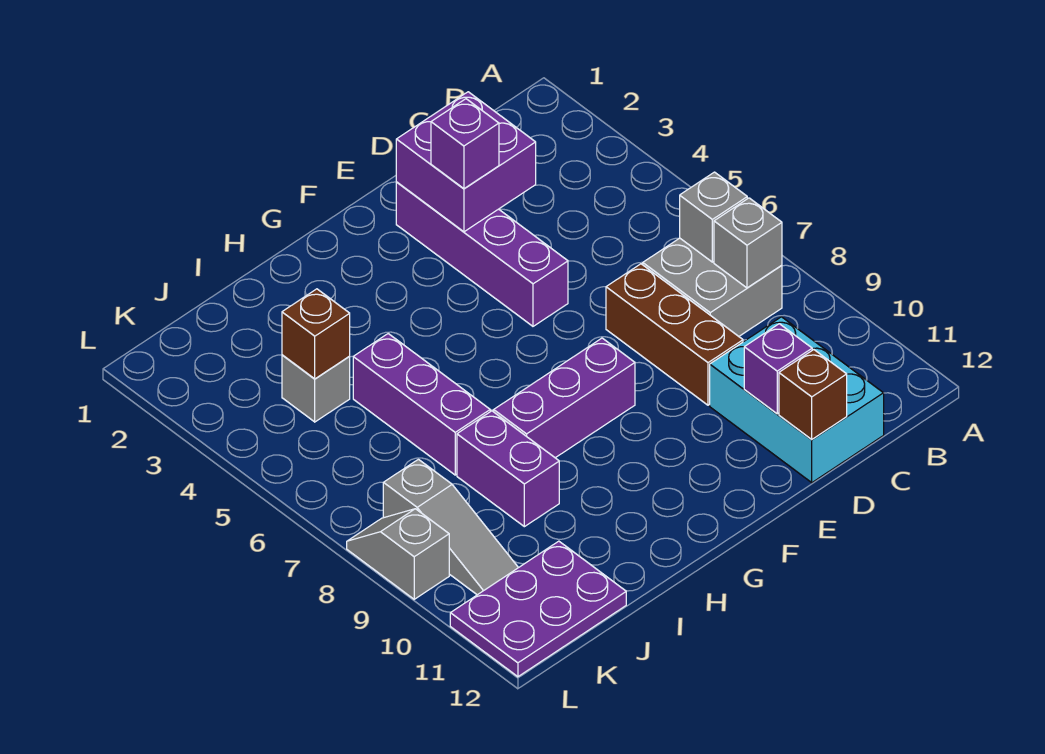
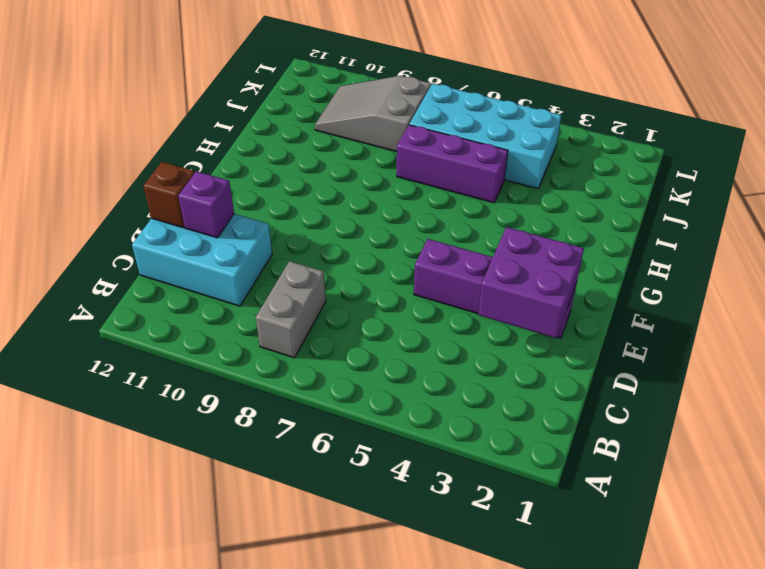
grey 1x2 brick [256,261,326,358] -> grey 2x2 brick [643,238,782,336]
cyan 2x4 brick [409,84,561,189] -> grey 1x1 brick [282,355,350,422]
grey 2x3 slope [315,76,431,152] -> grey 1x3 slope [383,459,518,595]
none -> brown 1x3 brick [606,264,743,405]
none -> purple 1x3 brick [494,338,635,458]
none -> purple 1x2 brick [457,411,559,527]

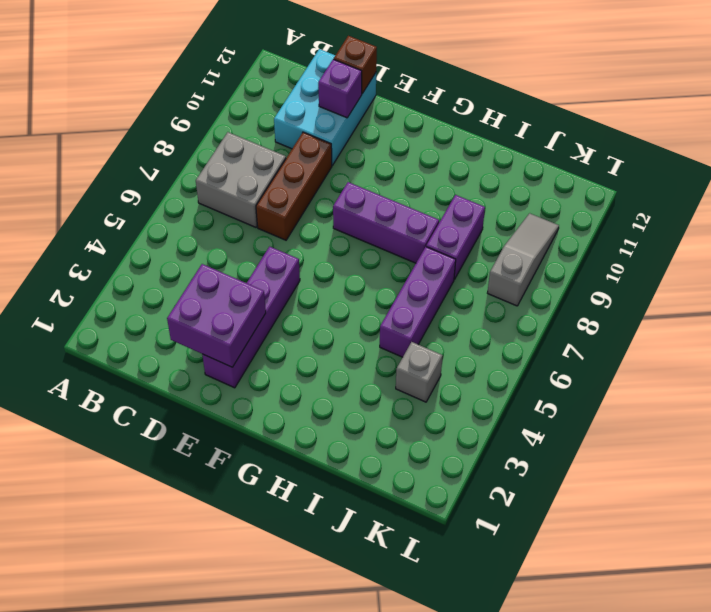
none -> purple 2x3 plate [450,541,626,677]
none -> grey 1x2 slope [347,509,449,599]
none -> grey 1x1 brick [680,172,747,262]

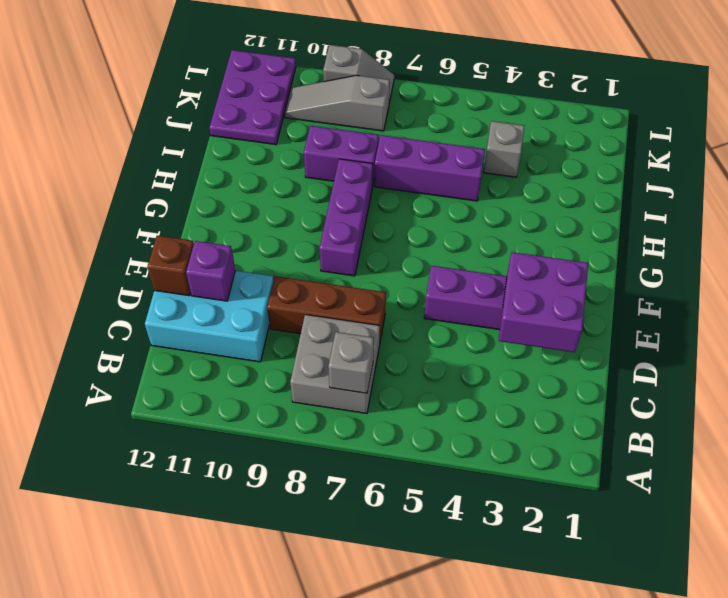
none -> grey 1x1 brick [714,198,782,288]
none -> brown 1x1 brick [282,289,350,379]
none -> purple 1x1 brick [431,99,499,189]

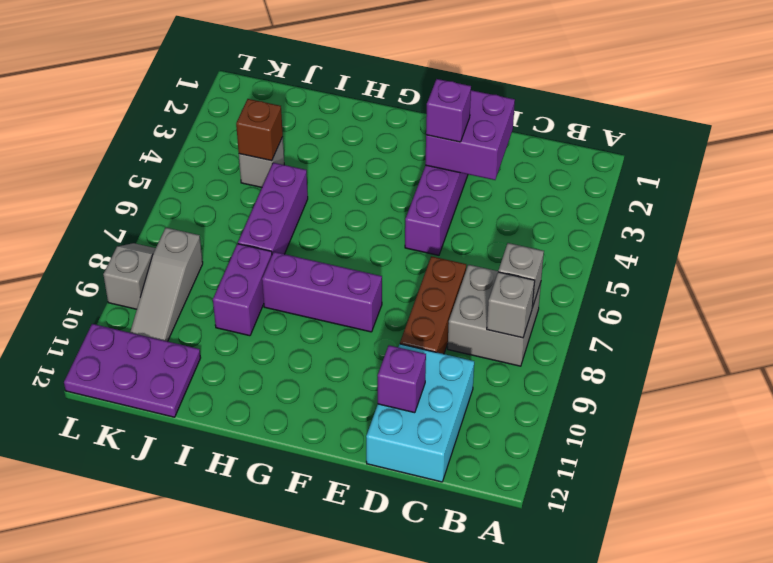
none -> brown 1x1 brick [779,350,847,440]

